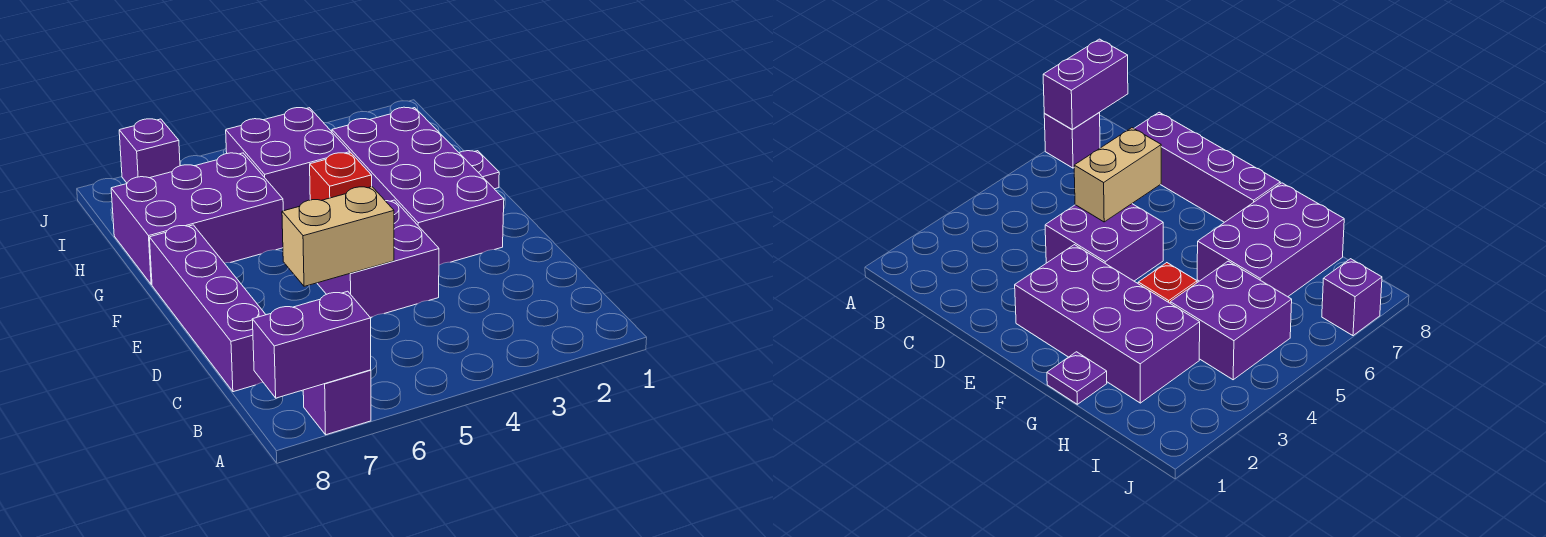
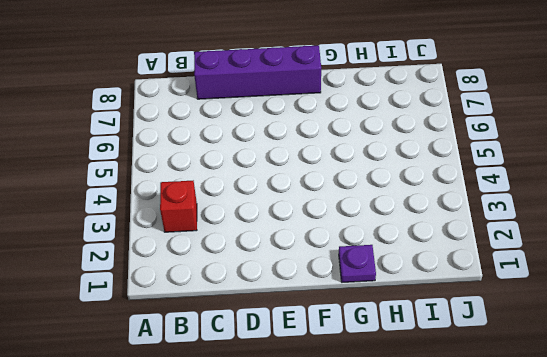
red 1x1 brick [160,181,197,232] -> red 1x1 brick moved to [310,153,372,200]
none -> purple 1x1 brick [303,370,371,435]
none -> purple 2x2 brick [317,200,439,318]

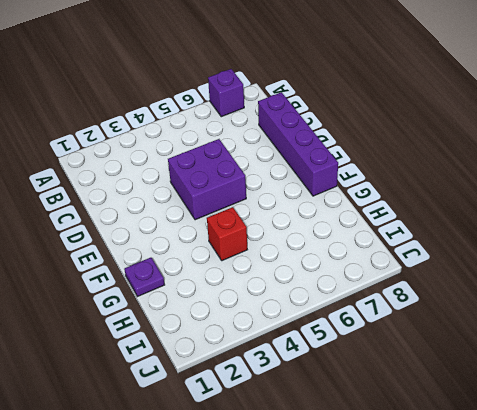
none -> purple 2x4 brick [332,107,504,265]
none -> purple 2x3 brick [111,153,283,284]

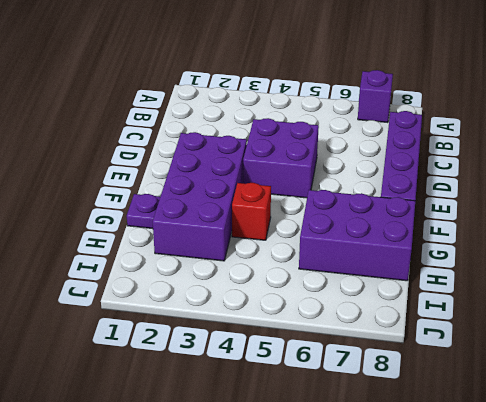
none -> purple 2x2 brick [226,108,350,211]
none -> purple 1x1 brick [119,119,180,183]

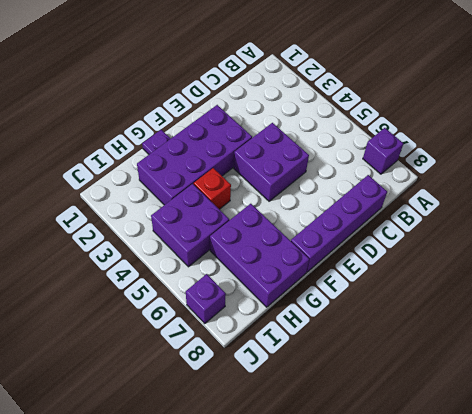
none -> purple 1x2 brick [252,291,371,398]
none -> tan 1x2 brick [282,187,394,286]

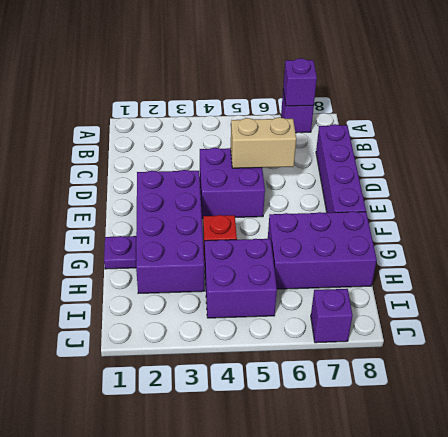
purple 1x1 brick [283,58,317,106] -> purple 1x2 brick [252,291,371,398]

